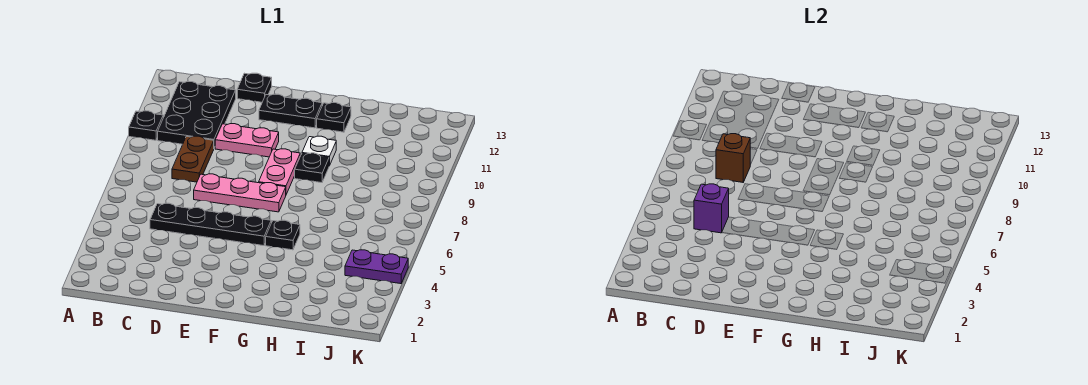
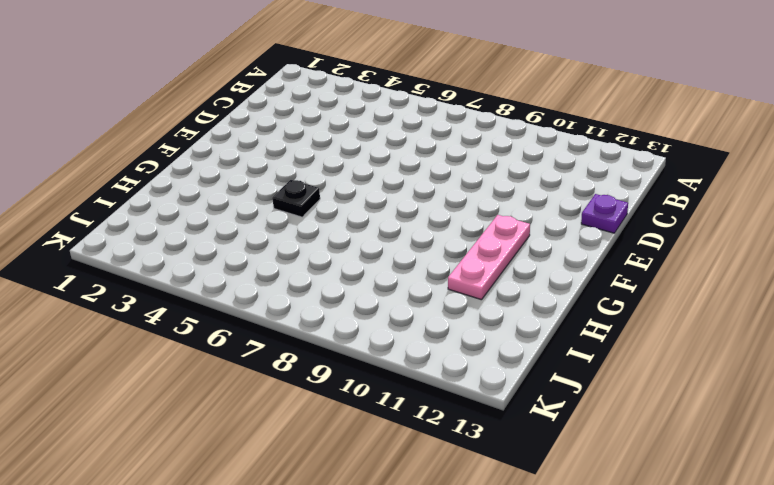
purple 1x1 plate [581,194,628,233] -> black 1x1 plate [237,73,272,102]
pink 1x3 plate [448,215,530,300] -> pink 1x3 plate moved to [194,174,286,212]
none -> black 1x1 plate [129,111,163,140]
none -> black 2x3 plate [158,82,236,148]
none -> black 1x4 plate [150,203,271,246]

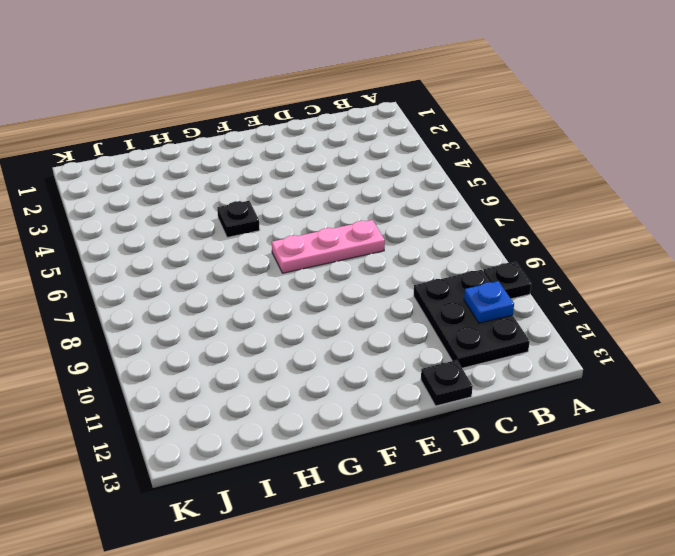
blue 1x1 plate [464,281,514,323] -> none
none -> black 1x4 plate [150,203,271,246]
none -> brown 1x2 plate [172,136,214,182]
none -> pink 1x2 plate [215,124,279,157]

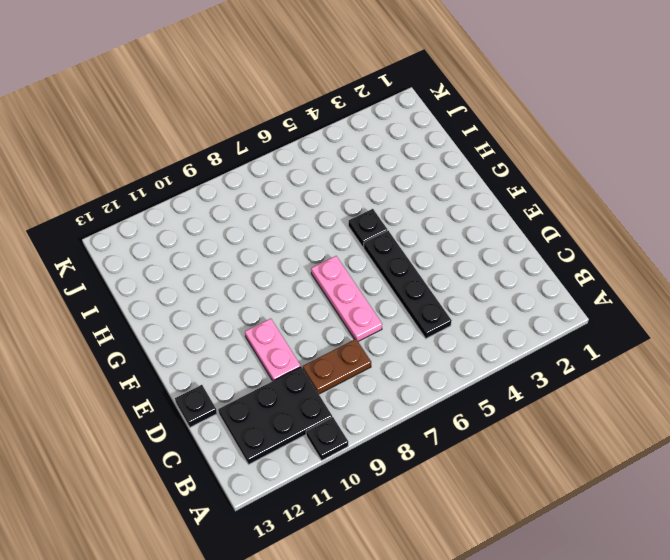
none -> black 1x2 plate [259,94,322,128]
none -> pink 1x2 plate [259,149,300,194]
none -> black 1x1 plate [295,153,329,183]

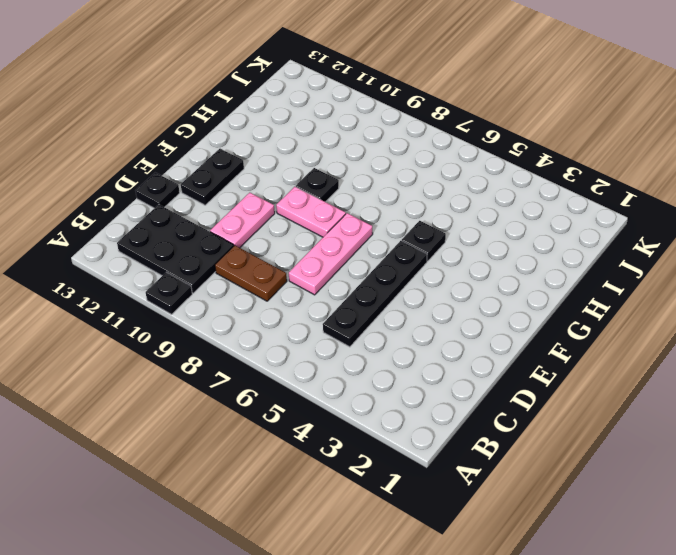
none -> white 1x1 plate [302,136,336,166]
none -> black 1x1 plate [317,103,351,132]
none -> purple 1x2 plate [345,250,408,284]

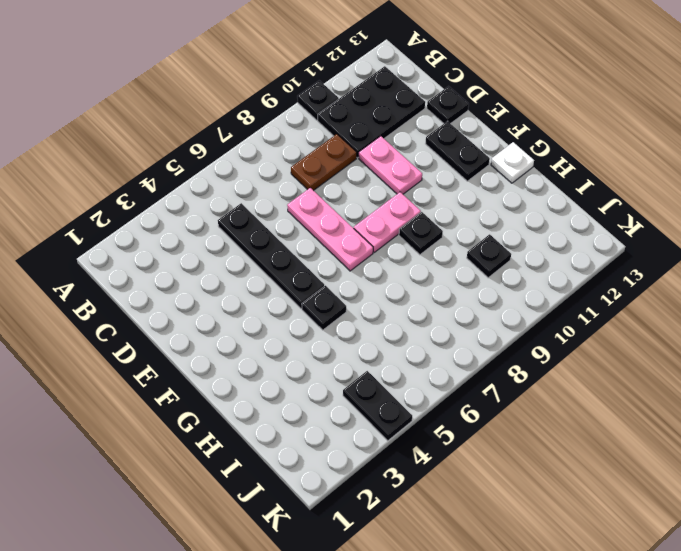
white 1x1 plate [491,142,534,183] -> white 1x1 plate moved to [302,136,336,166]
black 1x1 plate [467,234,511,278] -> black 1x1 plate moved to [317,103,351,132]
black 1x2 plate [343,371,412,441] -> purple 1x2 plate [345,250,408,284]
none -> purple 1x1 brick [694,184,729,233]
none -> brown 1x1 brick [716,134,751,182]

